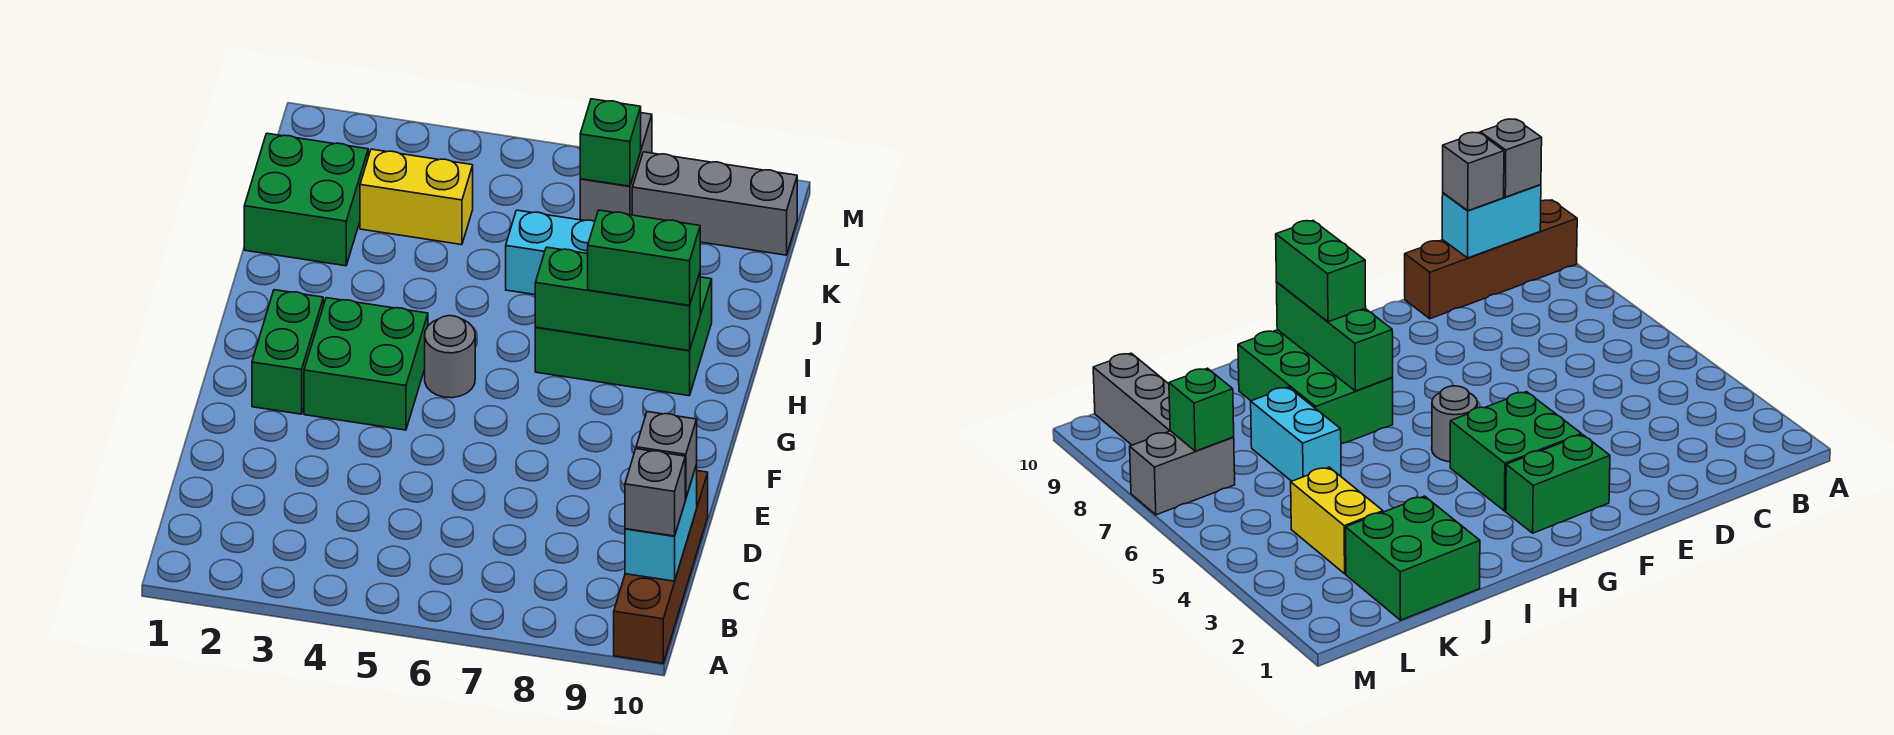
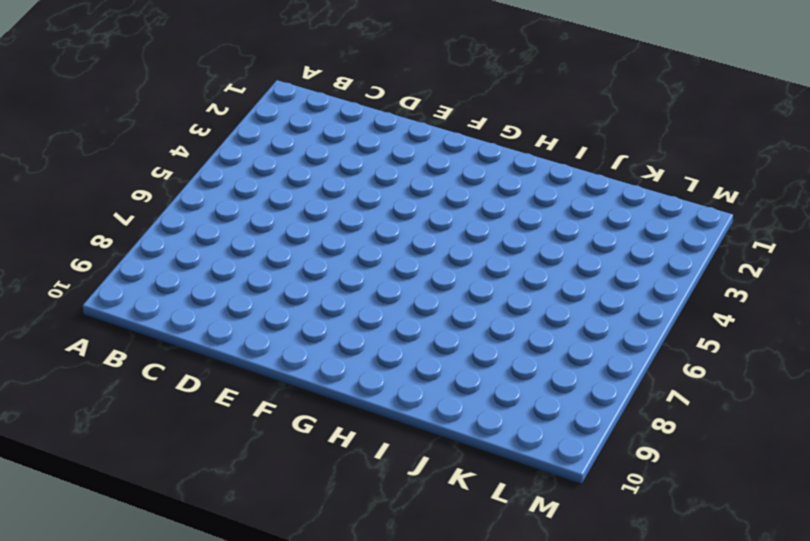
none -> brown 1x4 brick [614,471,708,663]
none -> green 1x2 brick [252,290,323,414]
none -> green 2x2 brick [304,298,428,430]

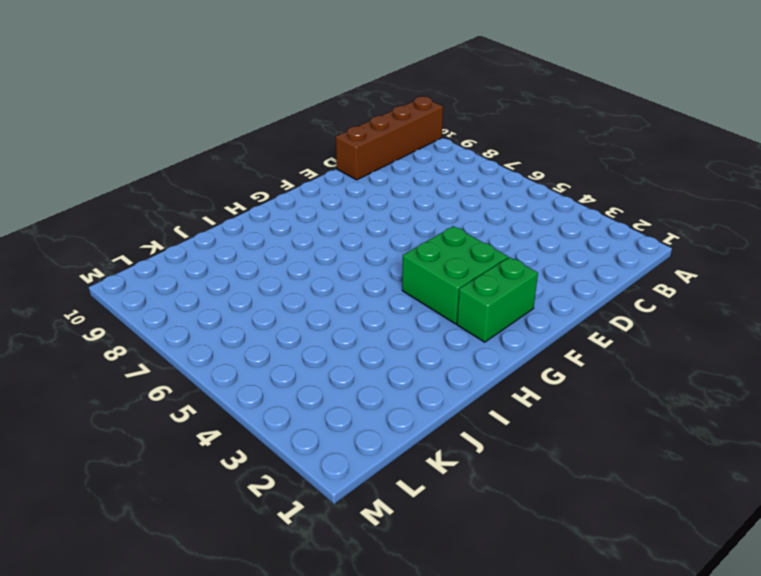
none -> grey 1x1 round brick [425,316,475,398]
none -> green 2x3 brick [535,277,712,396]
none -> green 2x2 brick [244,133,368,266]

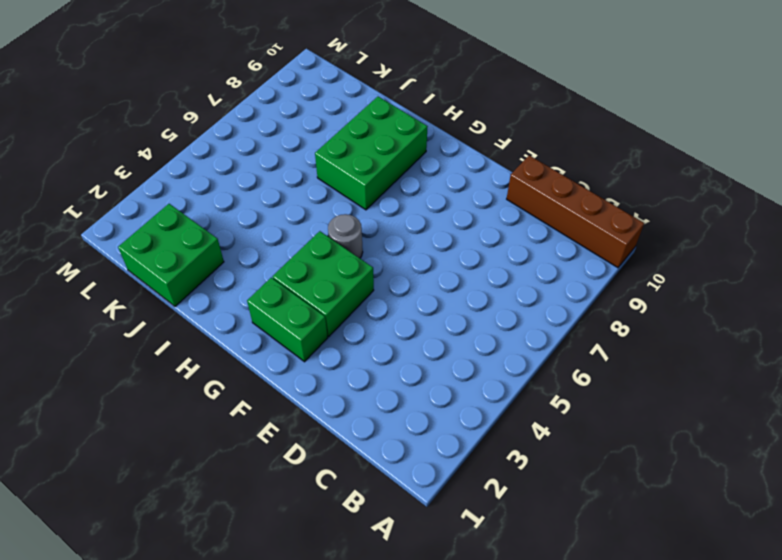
none -> cyan 1x2 brick [506,210,595,295]
none -> yellow 1x2 brick [360,149,473,245]
none -> grey 1x2 brick [580,113,652,221]

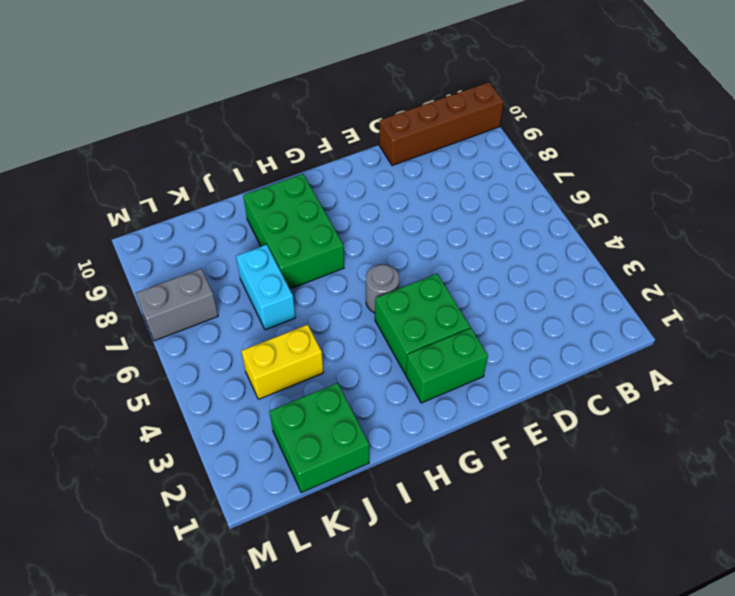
yellow 1x2 brick [242,325,323,399] -> yellow 1x2 brick turned to [360,149,473,245]
none -> grey 1x3 brick [632,152,797,255]
none -> cyan 1x2 brick [625,465,697,581]
none -> green 1x3 brick [535,247,700,351]

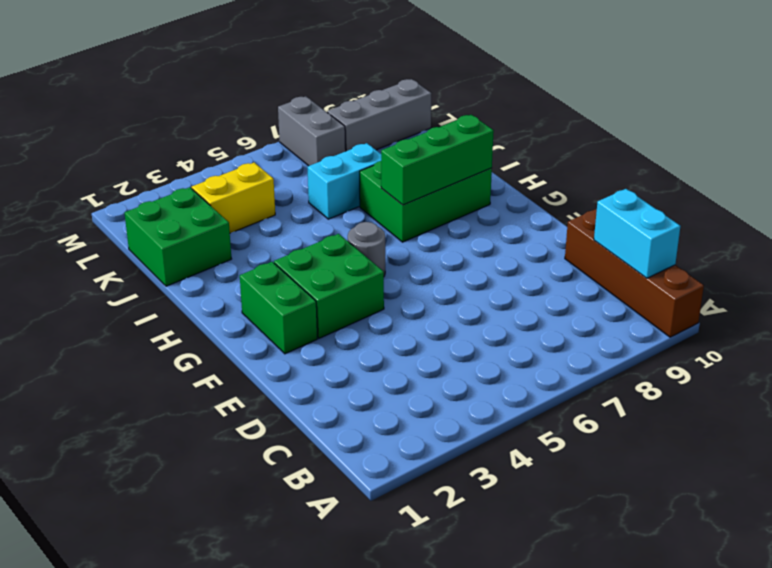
none -> green 1x1 brick [580,99,641,186]
none -> grey 1x1 brick [625,449,685,536]
none -> grey 1x1 brick [636,412,697,499]

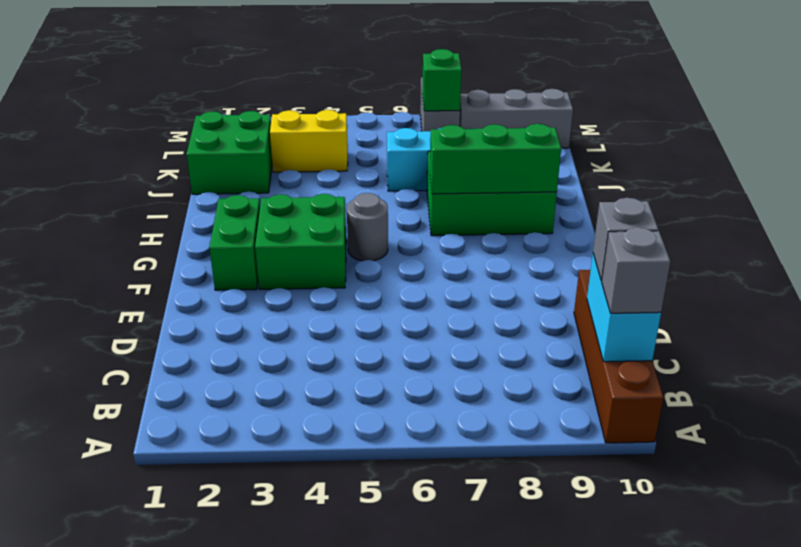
none -> green 1x2 brick [588,210,700,306]

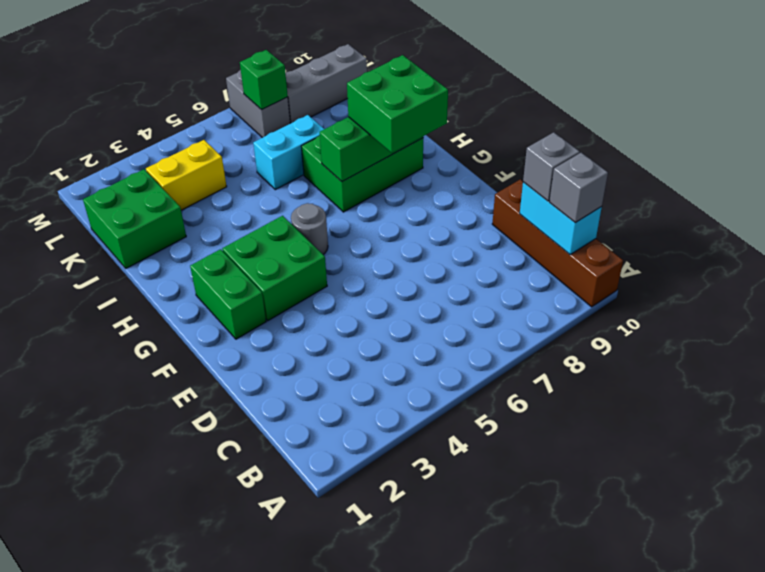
green 2x2 brick [347,55,448,153] -> green 1x2 brick [588,210,700,306]

